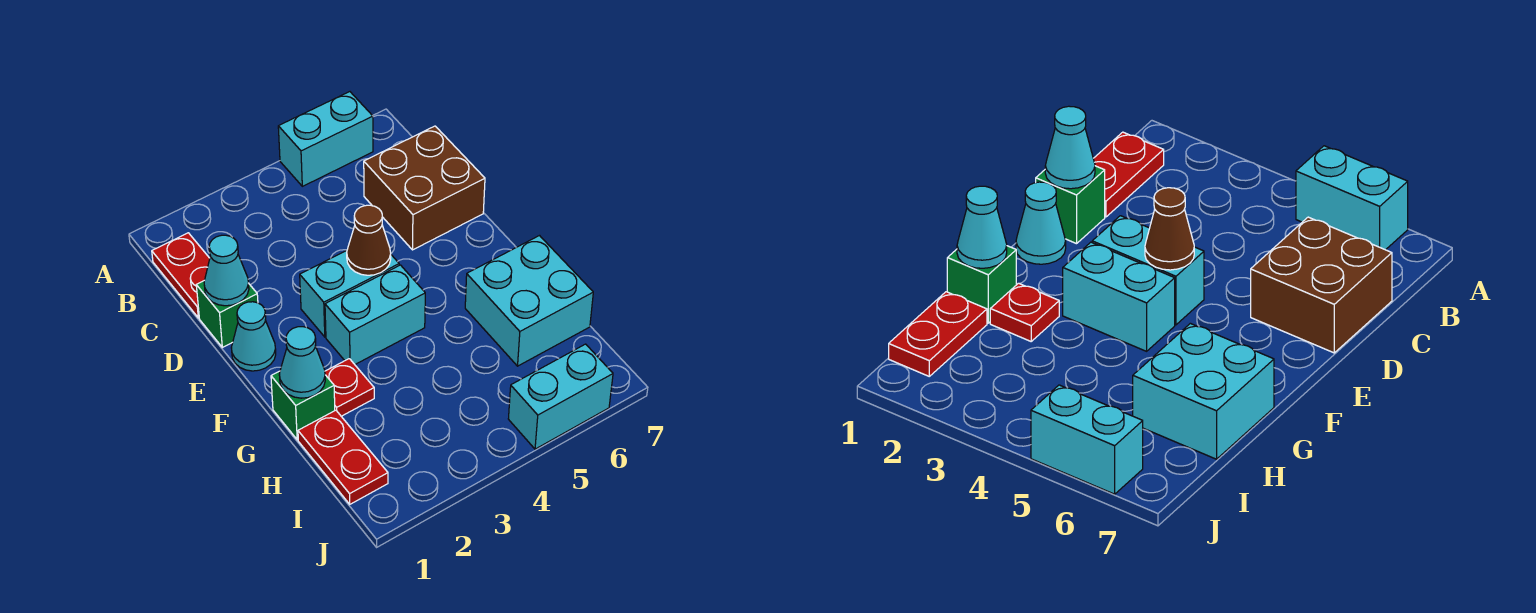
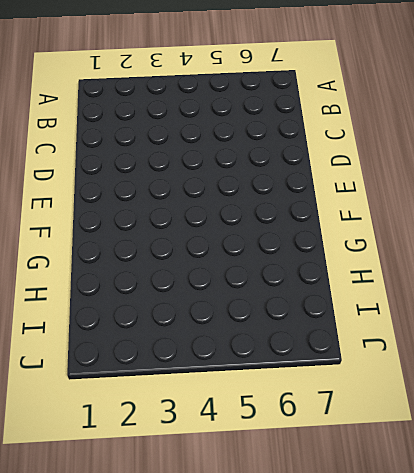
none -> cyan 1x2 brick [278,92,373,186]
none -> red 1x2 plate [152,233,210,318]
none -> brown 2x2 brick [364,126,485,250]

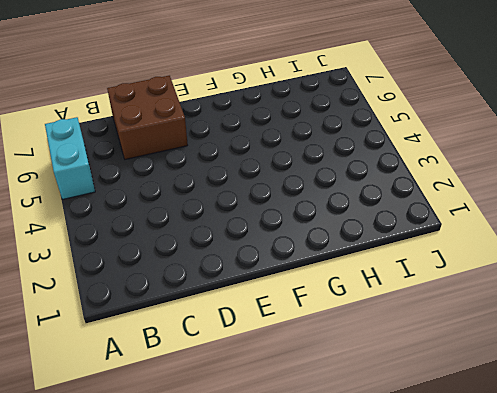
none -> red 1x2 plate [152,233,210,318]
none -> green 1x1 brick [196,281,258,347]
none -> cyan 1x1 cone [231,302,276,371]

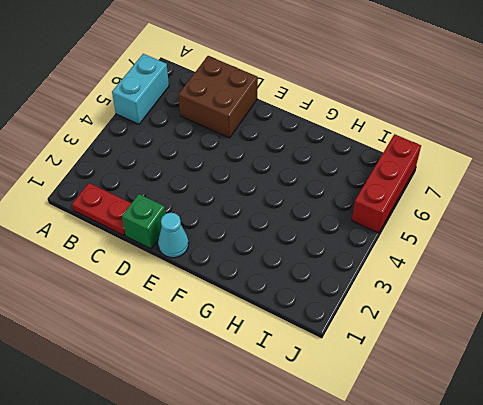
red 1x3 brick [352,134,421,233] -> cyan 1x2 brick [508,344,613,449]
none -> cyan 1x2 brick [300,250,399,337]
none -> cyan 1x2 brick [325,265,425,364]
none -> green 1x1 brick [271,371,335,440]

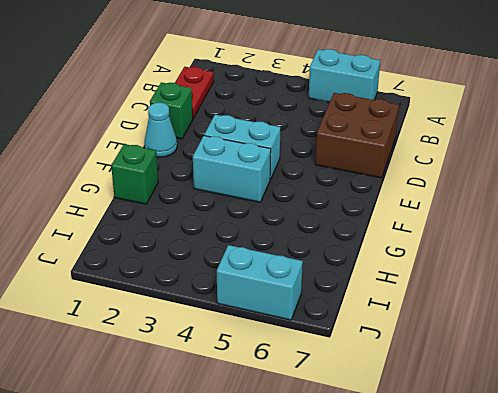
none -> red 1x1 plate [325,359,374,416]
none -> cyan 2x2 brick [465,236,593,366]
none -> red 1x2 plate [298,410,388,504]

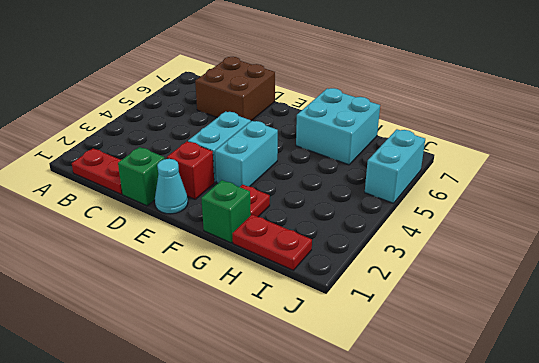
red 1x1 brick [167,141,214,199] -> none
none -> cyan 1x2 brick [278,92,373,186]
none -> cyan 1x1 cone [204,235,249,306]
none -> brown 1x1 cone [347,205,391,275]

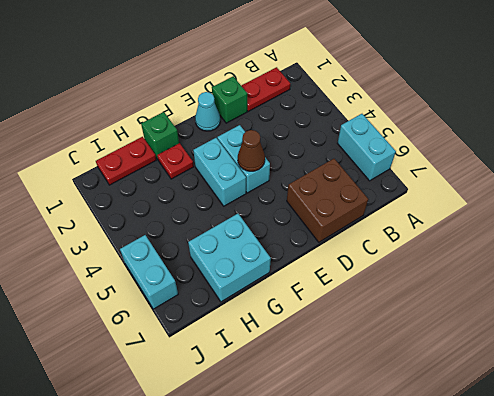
none -> cyan 1x1 cone [204,235,249,306]
none -> cyan 1x1 cone [279,327,325,398]

